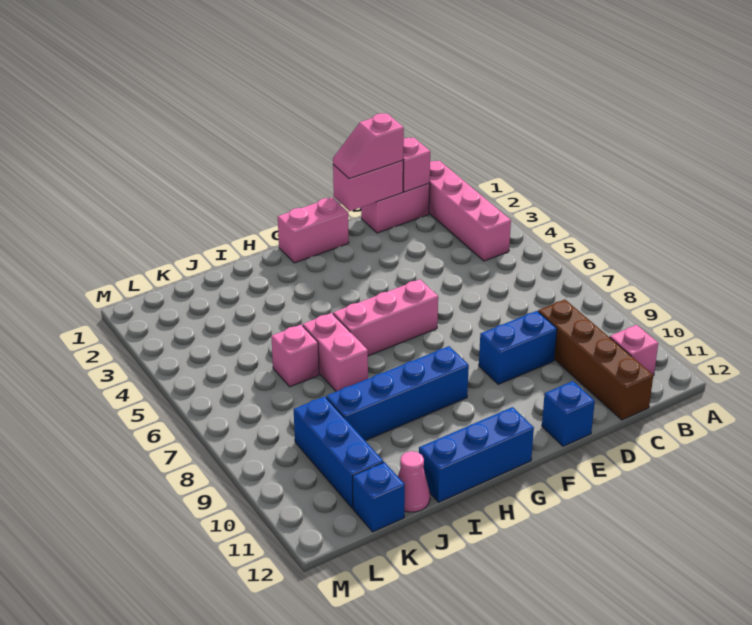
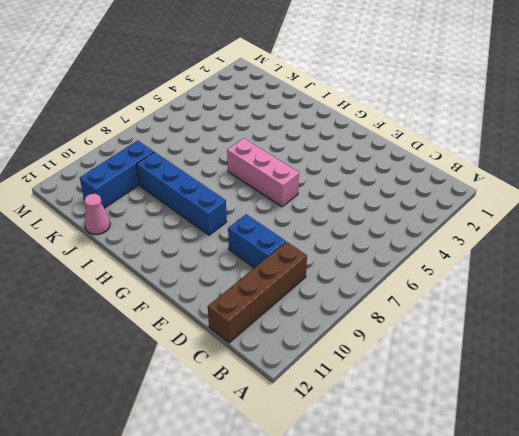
none -> pink 1x4 brick [429,161,511,261]
none -> pink 1x1 brick [610,325,658,376]
none -> pink 1x2 brick [361,184,430,233]

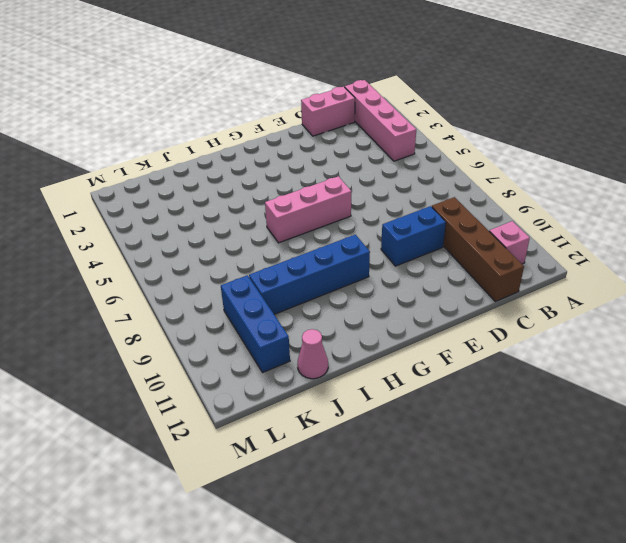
none -> blue 1x1 brick [542,381,595,446]
none -> pink 1x2 brick [278,197,349,263]
none -> blue 1x3 brick [419,407,534,502]

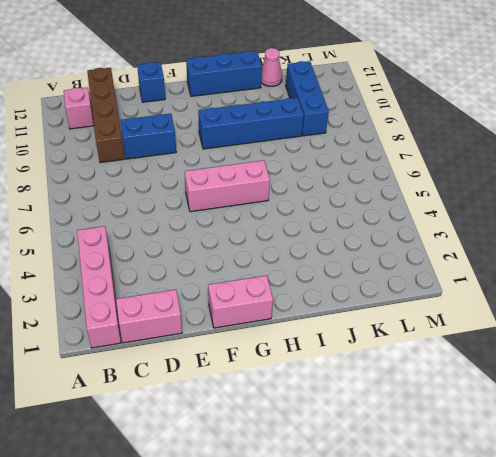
none -> pink 1x2 brick [303,313,368,392]
none -> pink 1x1 brick [271,325,319,387]
none -> blue 1x1 brick [353,462,405,532]

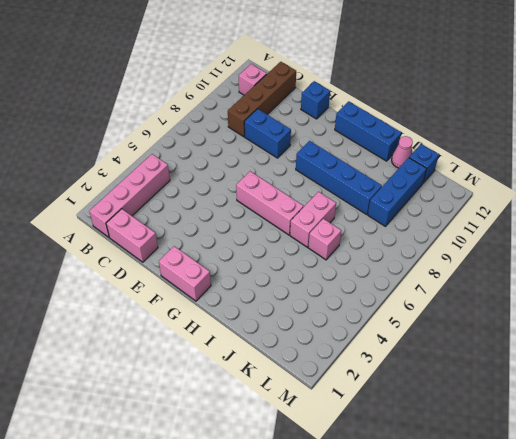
none -> pink 1x1 brick [403,137,430,192]
none -> pink 1x2 brick [333,161,403,211]
none -> pink 1x2 slope [333,113,404,179]

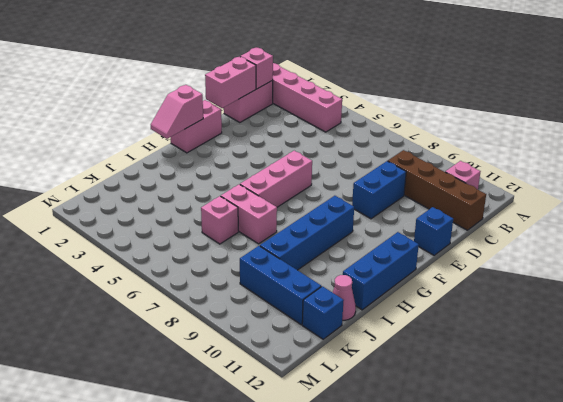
pink 1x2 slope [151,85,203,139] -> pink 1x2 slope moved to [333,113,404,179]

